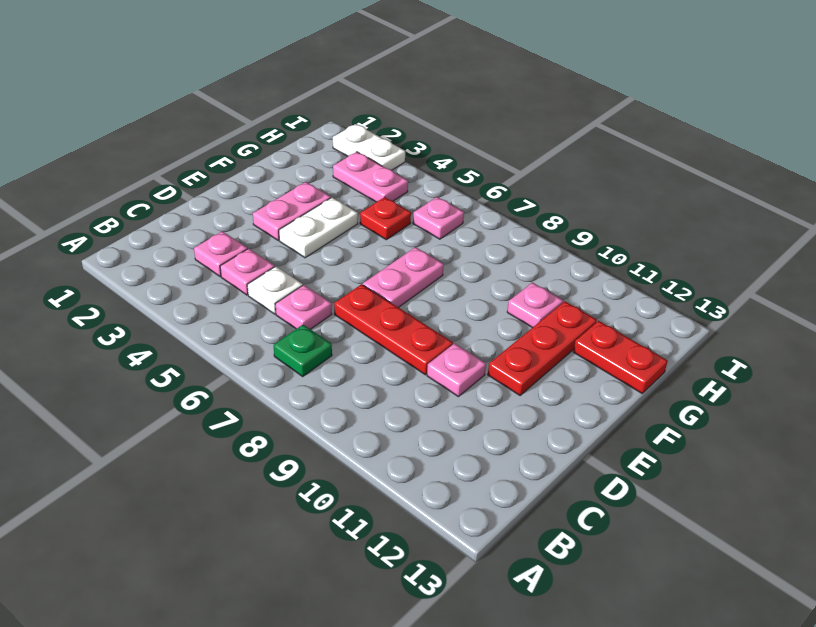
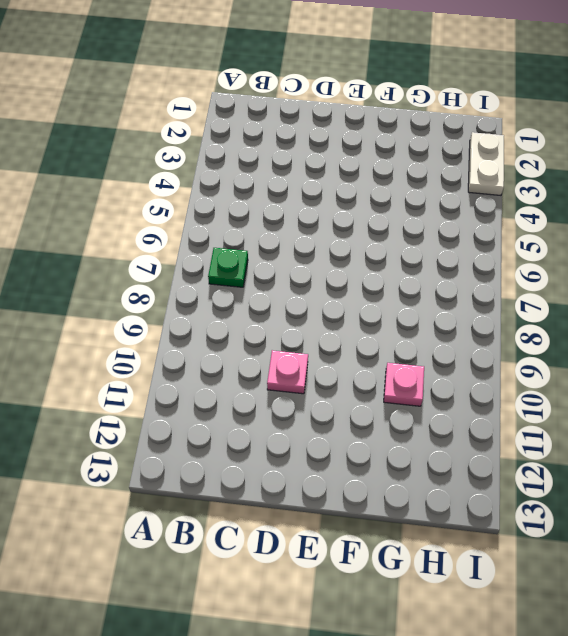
none -> pink 1x1 plate [194,231,247,277]
none -> pink 1x1 plate [220,249,275,295]
none -> white 1x1 plate [247,266,303,314]

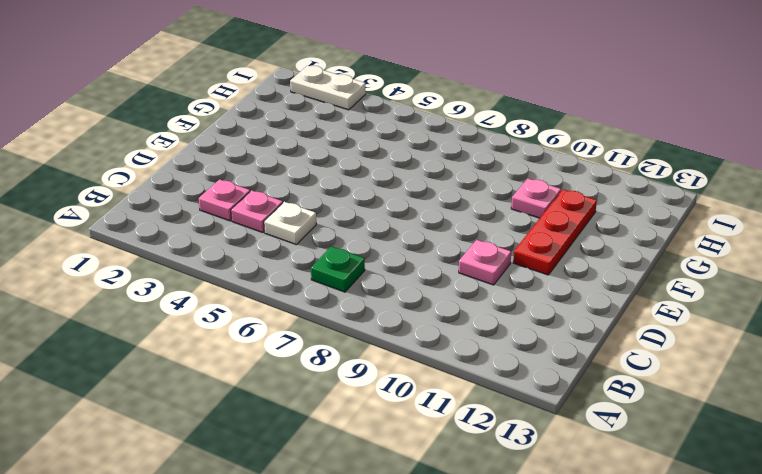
none -> pink 1x1 plate [275,285,332,329]
none -> red 1x3 plate [334,284,453,375]
none -> pink 1x2 plate [253,182,331,240]

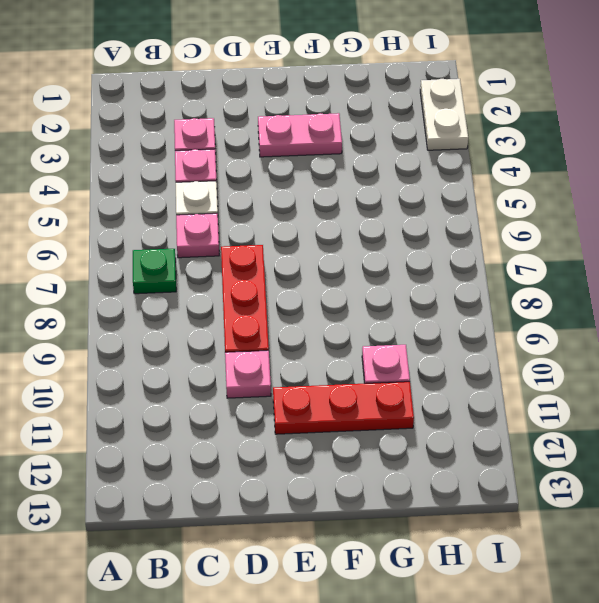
none -> white 1x2 plate [279,198,358,258]
none -> pink 1x2 plate [363,247,444,308]
none -> red 1x1 plate [360,197,411,240]

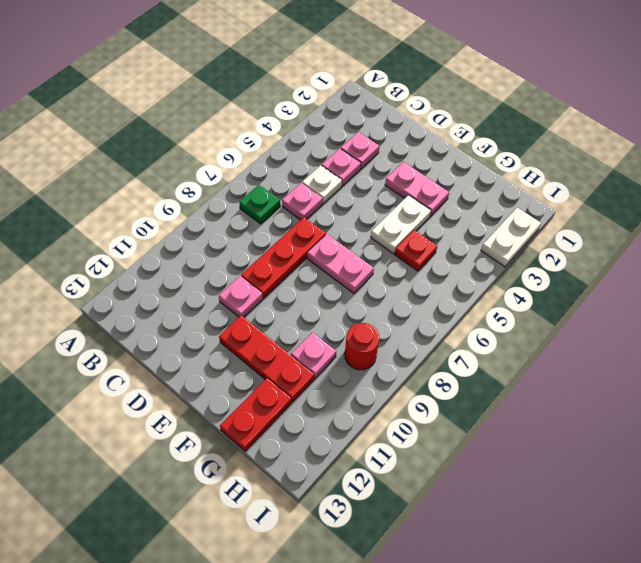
white 1x2 plate [371,195,431,254] -> white 1x2 plate turned to [279,198,358,258]
red 1x1 round brick [345,323,379,370] -> none
none -> pink 1x2 plate [333,152,408,202]
none -> pink 1x1 plate [413,197,464,239]

